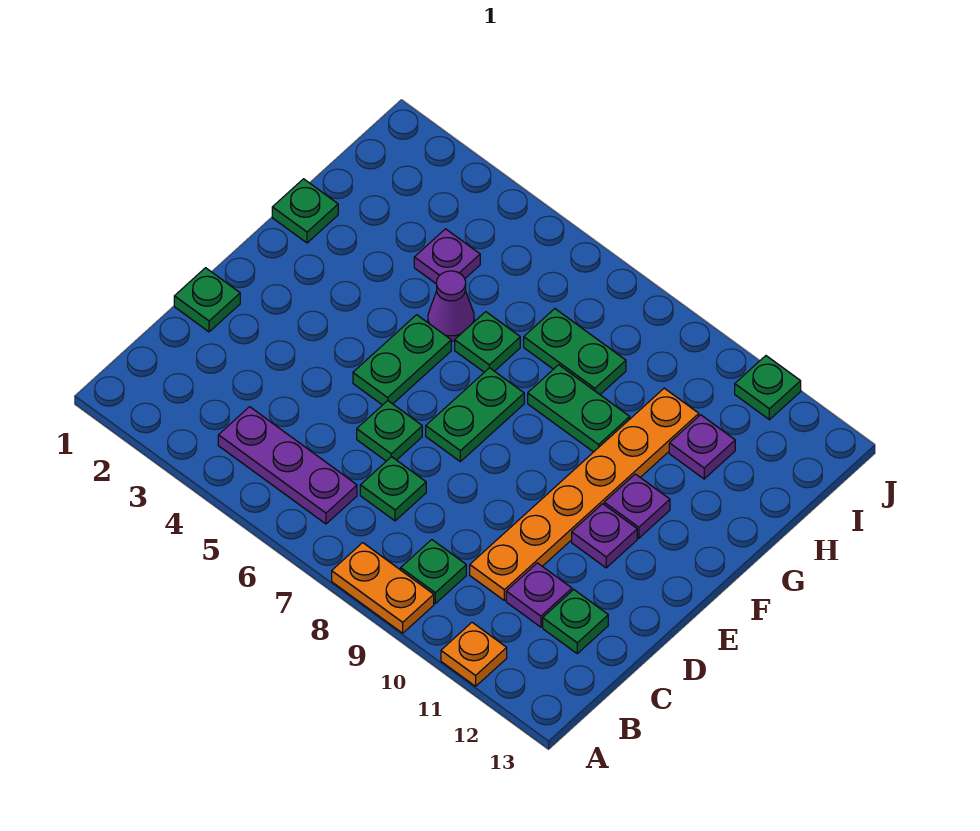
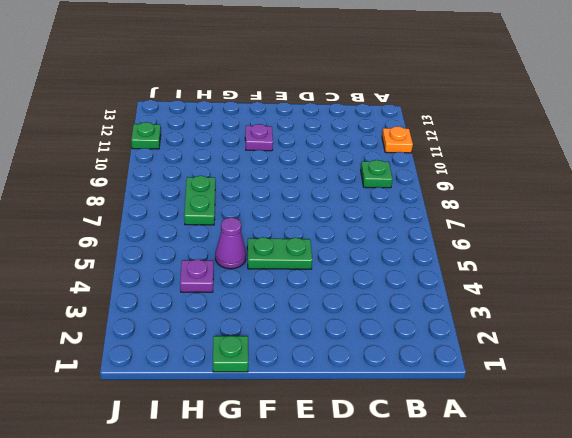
none -> orange 1x2 plate [332,543,434,633]
none -> purple 1x3 plate [218,407,357,524]
none -> green 1x1 plate [360,457,426,521]

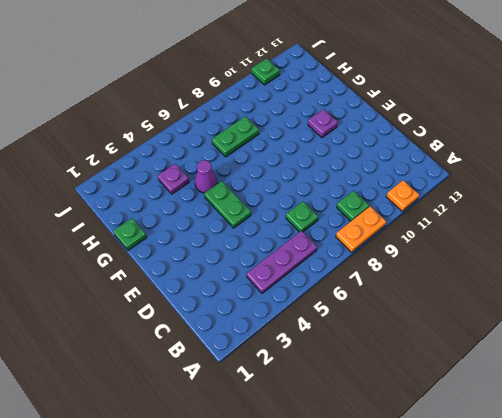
none -> orange 1x6 plate [470,388,699,600]
none -> purple 1x1 plate [506,563,572,627]
none -> green 1x1 plate [543,590,608,653]

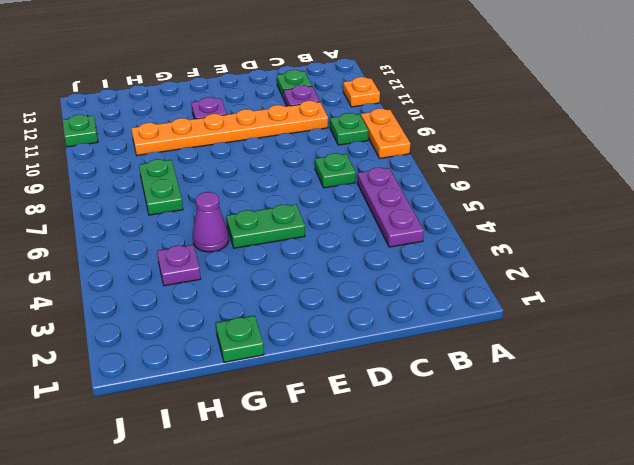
none -> green 1x1 plate [174,268,240,332]
none -> green 1x1 plate [357,401,422,461]
none -> green 1x2 plate [426,368,524,462]

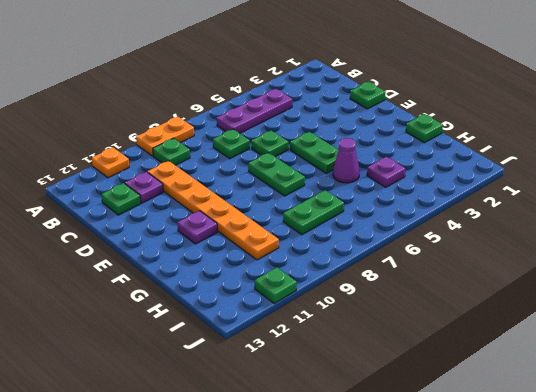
none -> purple 1x1 plate [572,504,637,568]
none -> green 1x1 plate [455,312,520,372]
none -> green 1x2 plate [528,365,630,452]

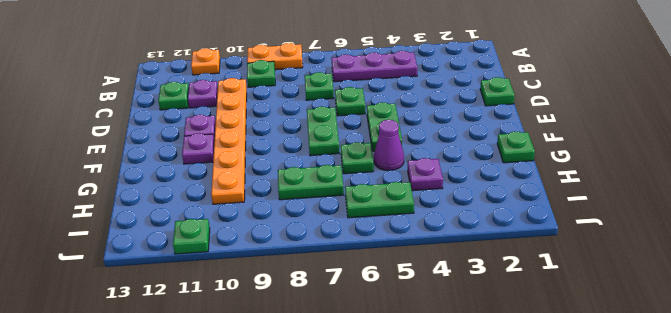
green 1x2 plate [345,182,414,218] -> green 1x2 plate moved to [528,365,630,452]
none -> purple 1x1 plate [669,415,735,479]

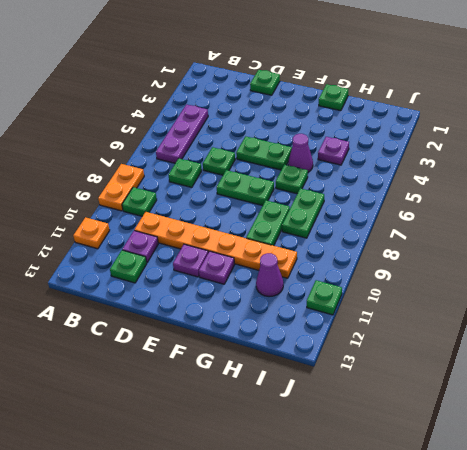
purple 1x1 cone [256,253,283,297] -> purple 1x1 plate [669,415,735,479]

